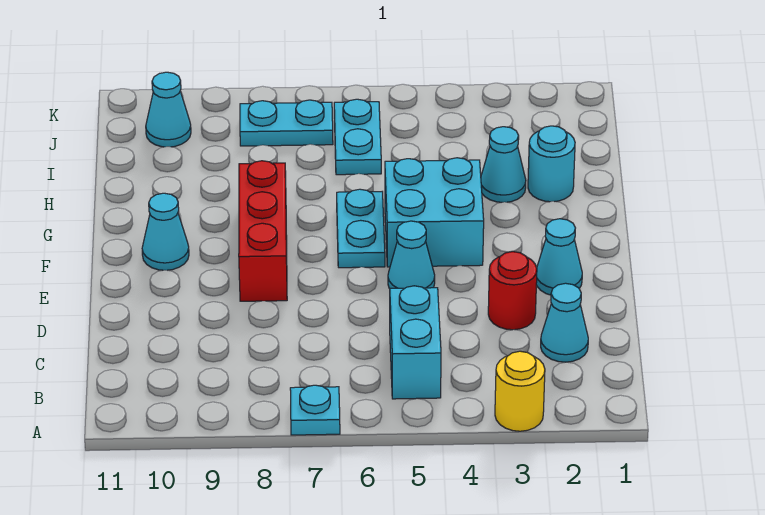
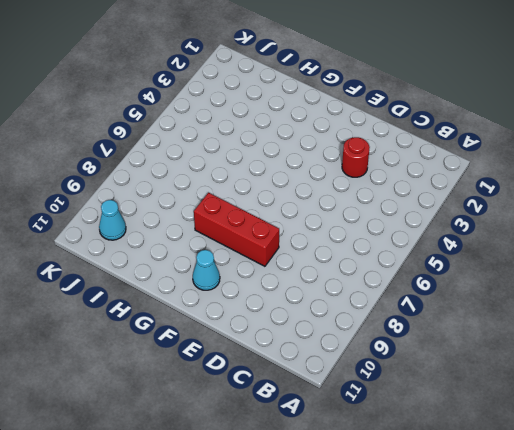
none -> yellow 1x1 round brick [495,351,545,431]
none -> cyan 1x1 plate [290,385,340,435]
none -> cyan 1x2 brick [390,286,441,399]

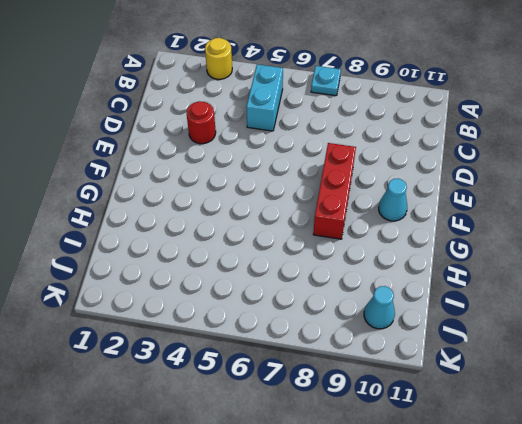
none -> cyan 1x1 cone [541,283,588,362]
none -> cyan 1x1 cone [536,219,582,295]
none -> cyan 1x1 cone [388,221,435,289]

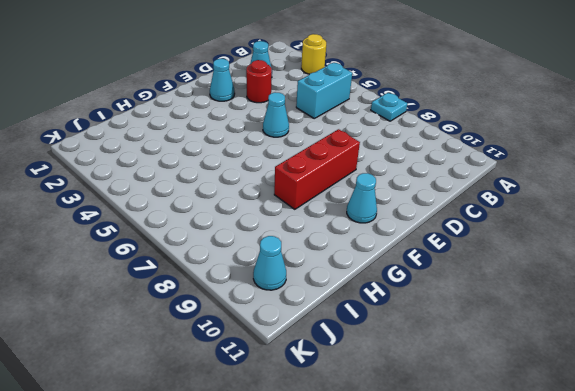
none -> cyan 2x2 brick [385,158,484,267]
none -> cyan 1x2 plate [337,189,385,268]
none -> cyan 1x1 round brick [528,126,575,202]

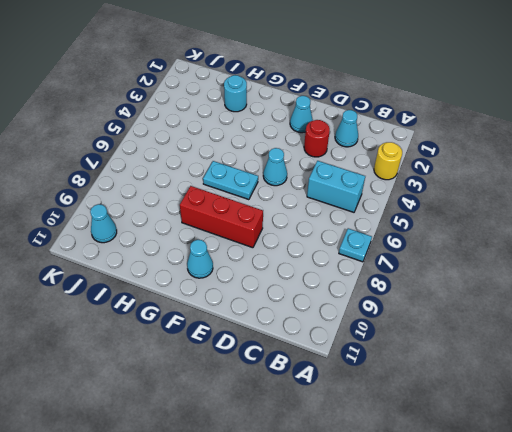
none -> cyan 2x2 brick [385,158,484,267]
none -> cyan 1x1 cone [481,127,526,202]
none -> cyan 1x2 plate [334,99,381,175]

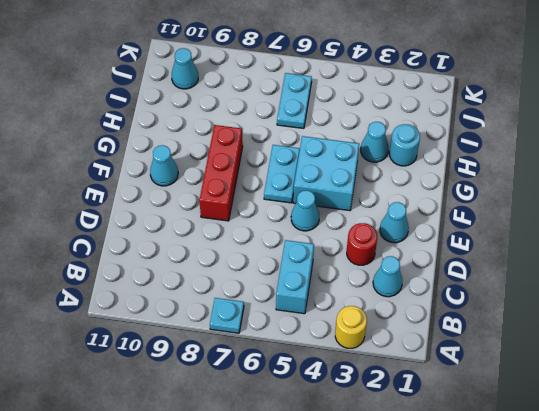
none -> cyan 1x2 plate [240,100,333,146]

